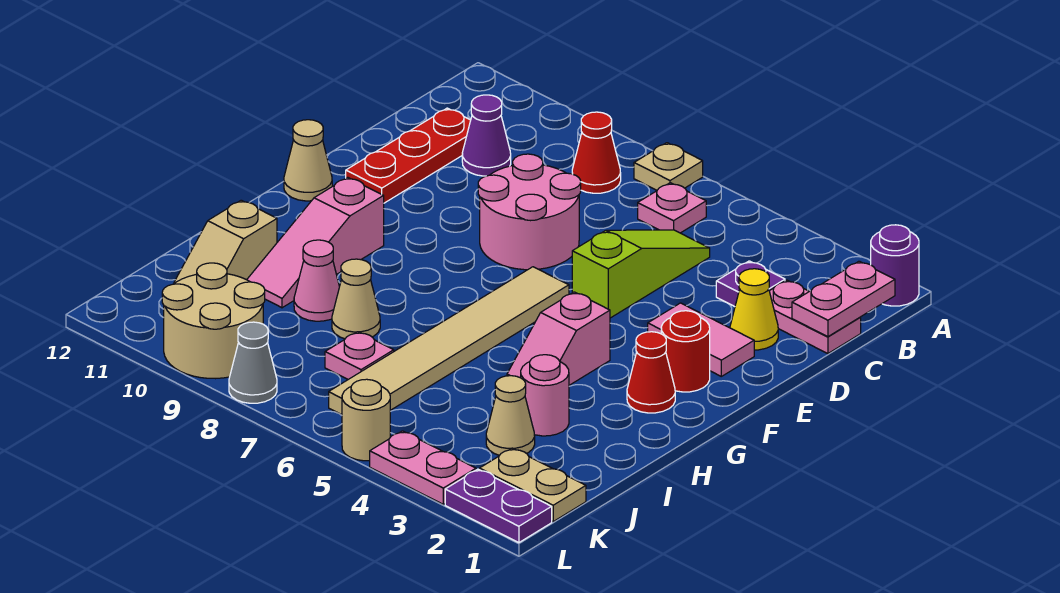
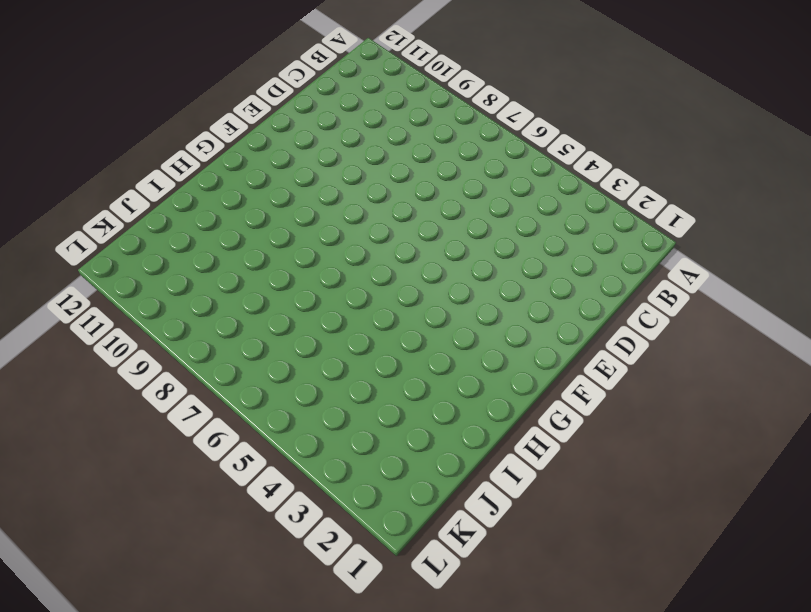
none -> purple 1x1 round brick [871,225,919,306]
none -> tan 1x1 plate [634,143,703,190]
none -> pink 1x1 plate [638,183,706,233]
none -> red 1x1 cone [572,112,621,193]

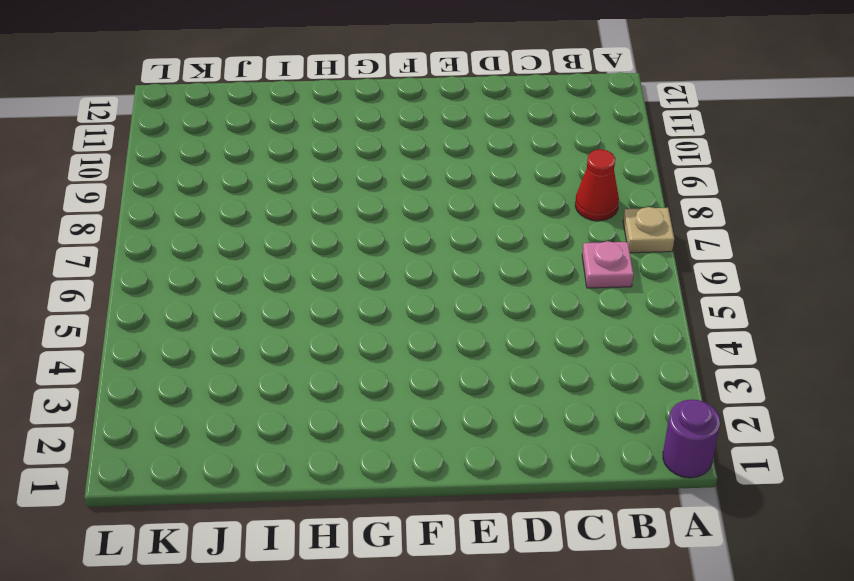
none -> pink 1x2 plate [769,280,861,354]
none -> purple 1x1 plate [716,261,785,307]
none -> lime 1x3 slope [572,230,710,318]
none -> purple 1x1 cone [462,95,511,176]

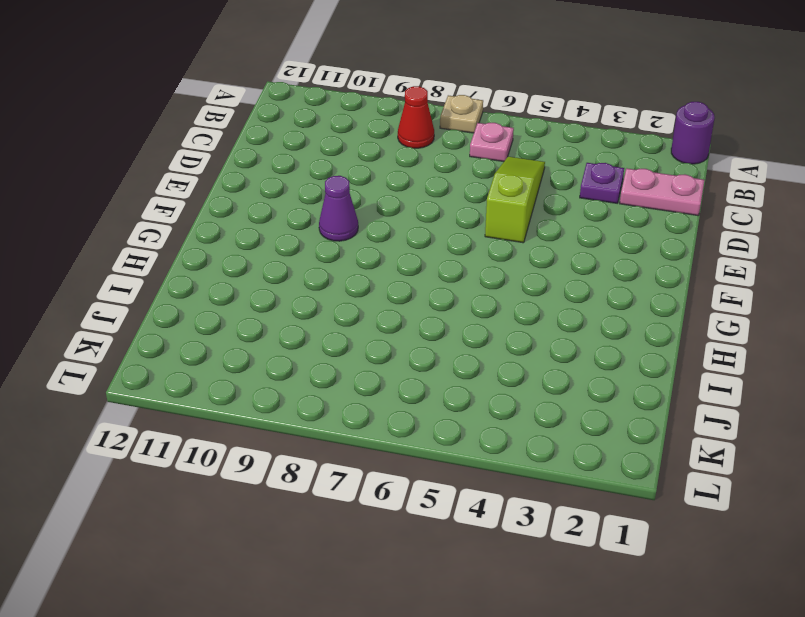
purple 1x1 cone [319,176,358,241] -> purple 1x1 cone moved to [462,95,511,176]
none -> red 1x3 plate [346,108,471,203]
none -> yellow 1x1 cone [730,269,778,350]
none -> pink 2x2 round brick [478,154,581,270]
none -> pink 1x2 tile [648,303,754,376]

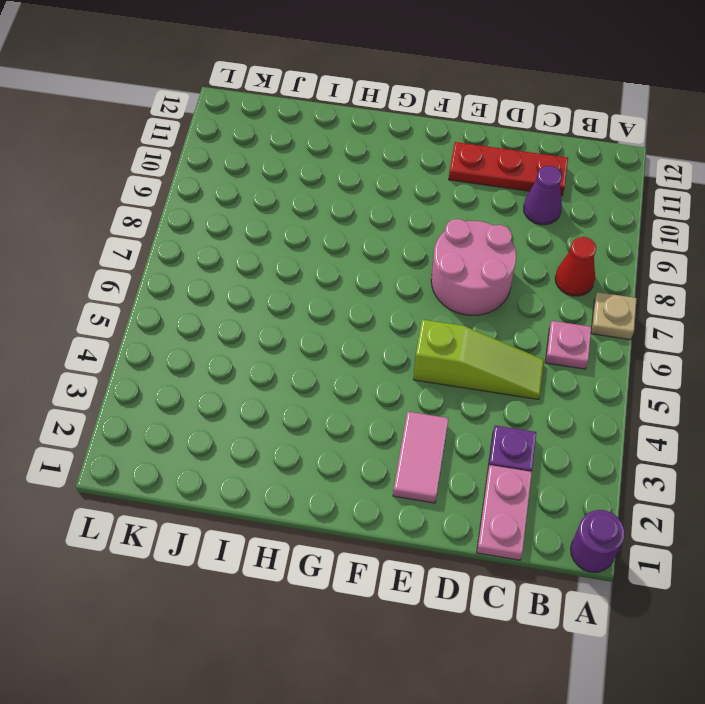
none -> yellow 1x1 cone [730,269,778,350]
none -> red 1x1 round brick [661,311,710,392]
none -> tan 1x6 tile [329,267,569,415]
none -> tan 1x1 cone [284,120,332,201]

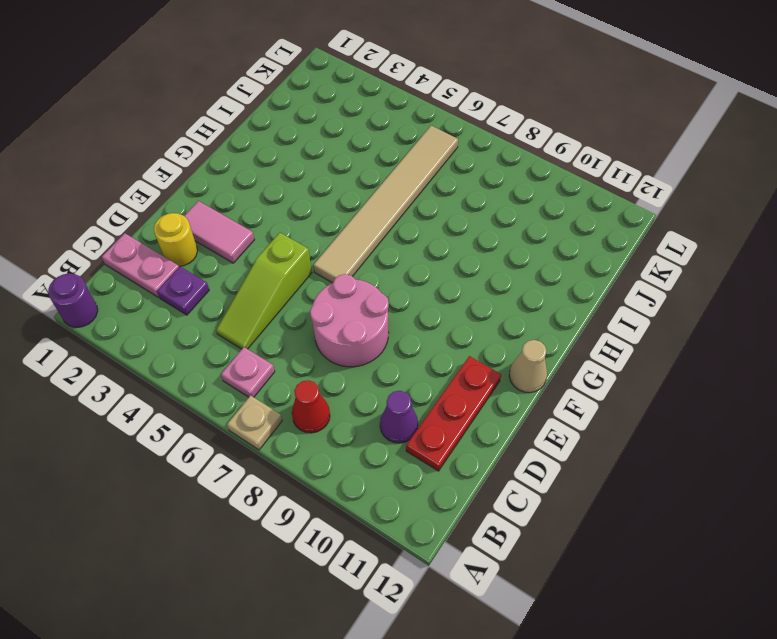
yellow 1x1 round brick [154,213,197,266] -> yellow 1x1 cone [730,269,778,350]
none -> red 1x1 round brick [661,311,710,392]
none -> red 1x1 cone [627,332,675,413]
none -> pink 1x2 slope [507,292,610,385]
none -> pink 1x3 slope [247,177,384,308]

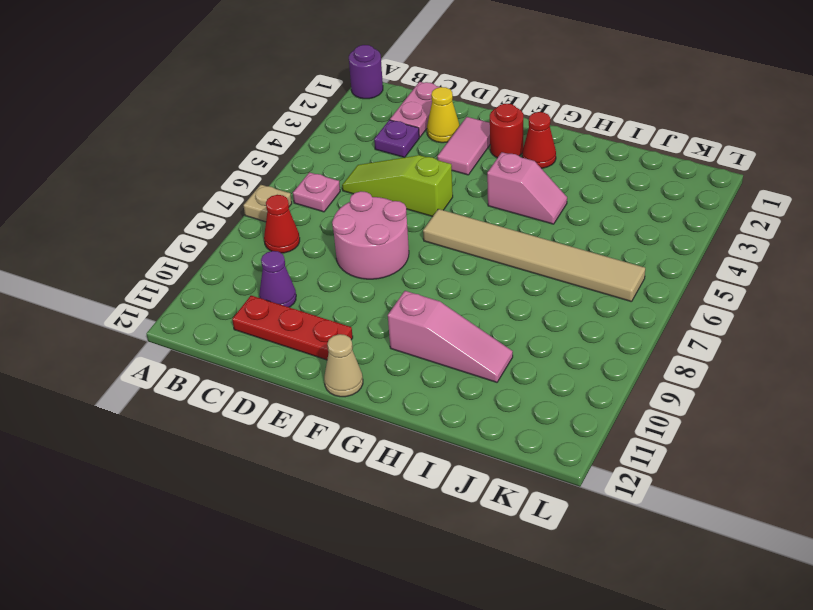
none -> pink 1x1 round brick [521,355,569,436]
none -> tan 1x1 cone [332,259,380,339]
none -> pink 1x1 cone [294,240,340,321]
none -> tan 1x2 slope [174,200,277,283]

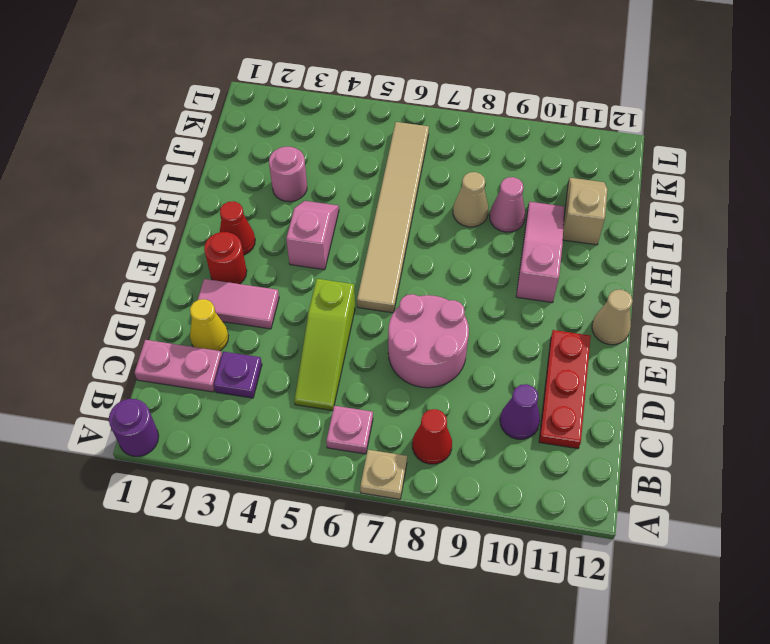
none -> tan 1x1 cone [486,376,535,455]
none -> pink 1x1 plate [325,332,394,379]
none -> tan 1x2 plate [480,448,586,521]
none -> tan 2x2 round brick [162,263,265,379]

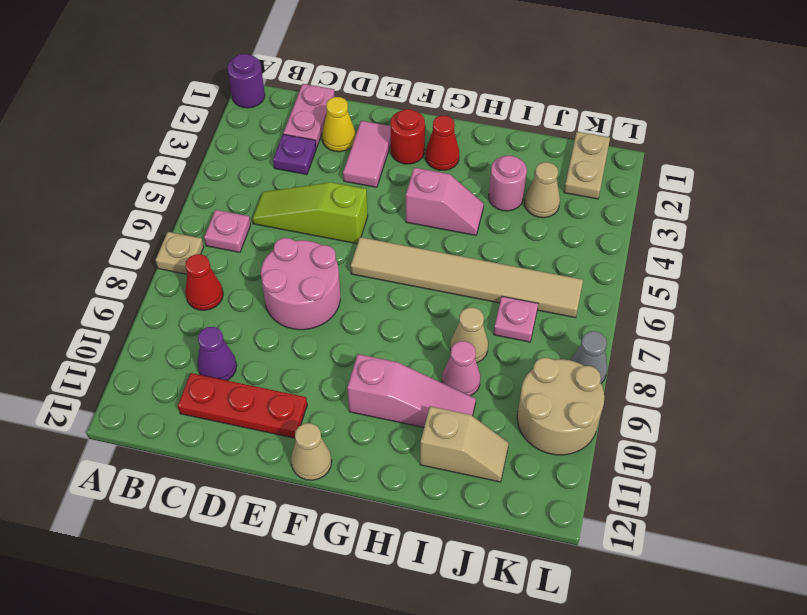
none -> purple 1x2 plate [445,469,552,543]
none -> pink 1x2 plate [370,431,476,504]
none -> tan 1x1 round brick [342,379,390,461]
none -> pink 1x2 plate [792,261,895,337]

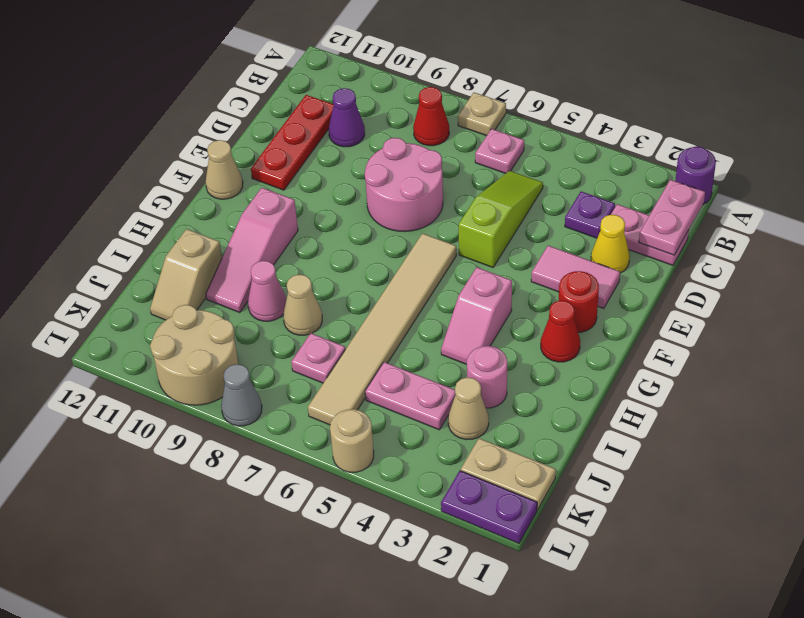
pink 1x2 plate [365,362,455,430] -> pink 1x2 plate moved to [370,431,476,504]

